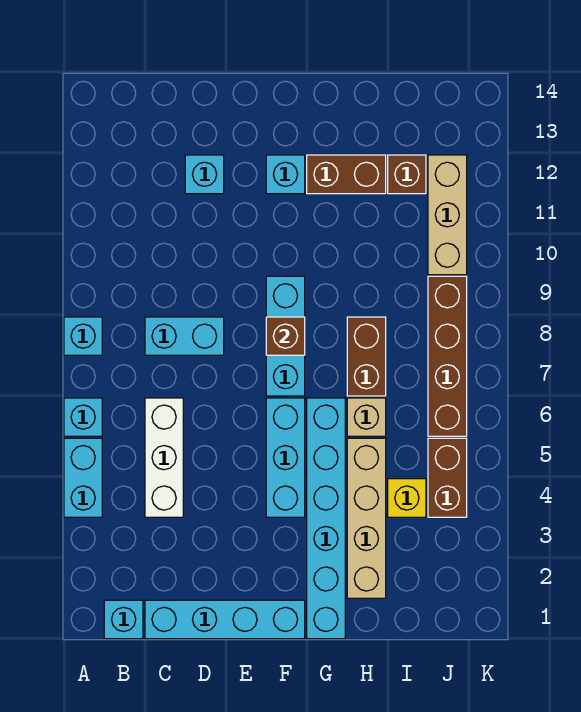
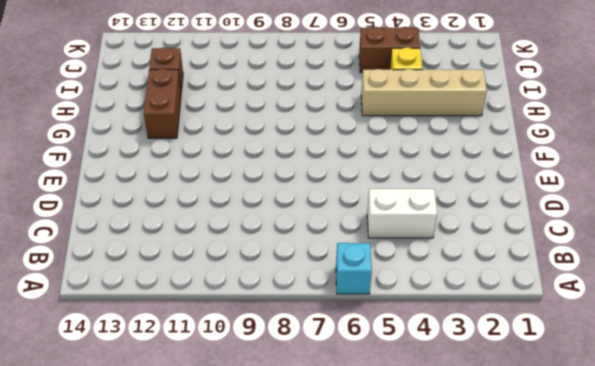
white 1x2 brick [367,189,437,238] -> white 1x3 brick [145,398,183,517]
none -> cyan 1x2 brick [64,438,102,517]
none -> cyan 1x1 brick [64,317,102,355]
none -> cyan 1x1 brick [104,600,143,639]

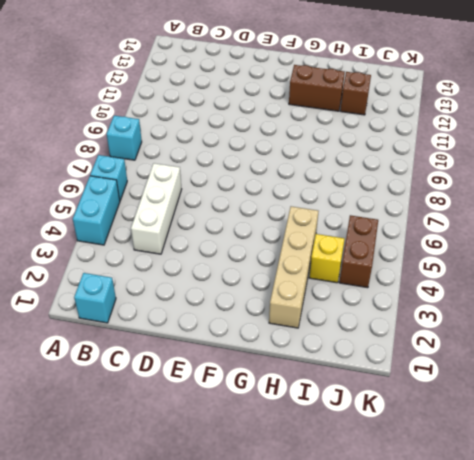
none -> cyan 1x4 brick [145,600,305,639]
none -> cyan 1x2 brick [145,317,224,355]
none -> cyan 1x1 brick [185,155,224,194]

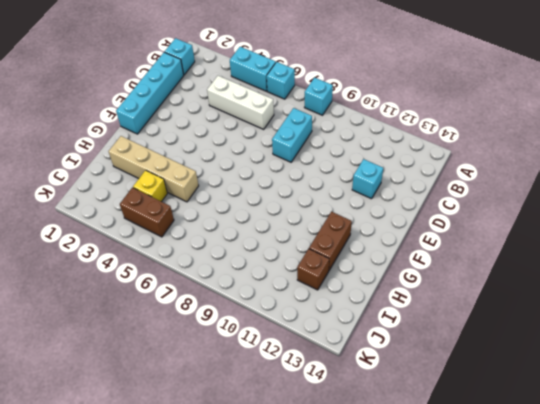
none -> cyan 1x3 brick [266,398,305,517]
none -> cyan 1x3 brick [266,276,305,396]
none -> cyan 1x1 brick [266,155,305,194]

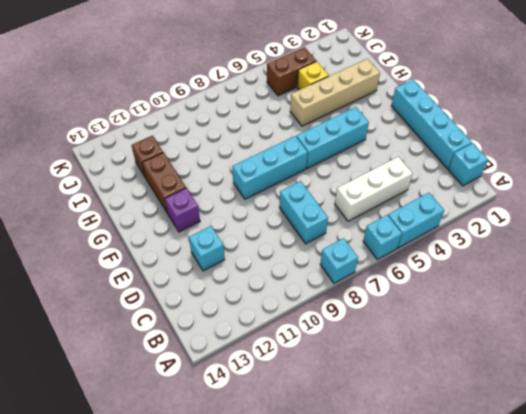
purple 1x1 brick [165,188,200,232] -> cyan 1x1 brick [266,155,305,194]
none -> cyan 1x6 brick [307,398,345,639]
none -> tan 1x1 brick [347,398,386,436]
none -> brown 1x2 brick [347,317,386,396]

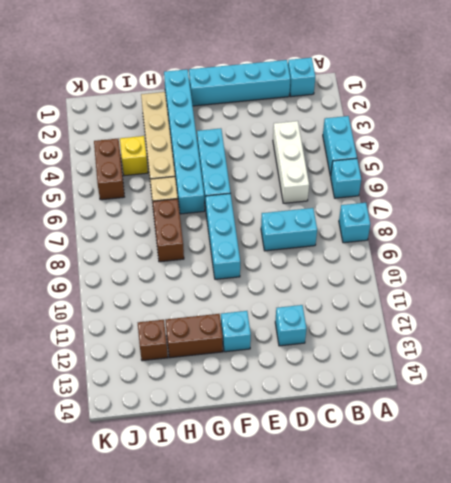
none -> brown 1x4 brick [428,276,467,436]
none -> tan 1x3 brick [428,155,467,275]
none -> brown 1x1 brick [266,317,305,355]

